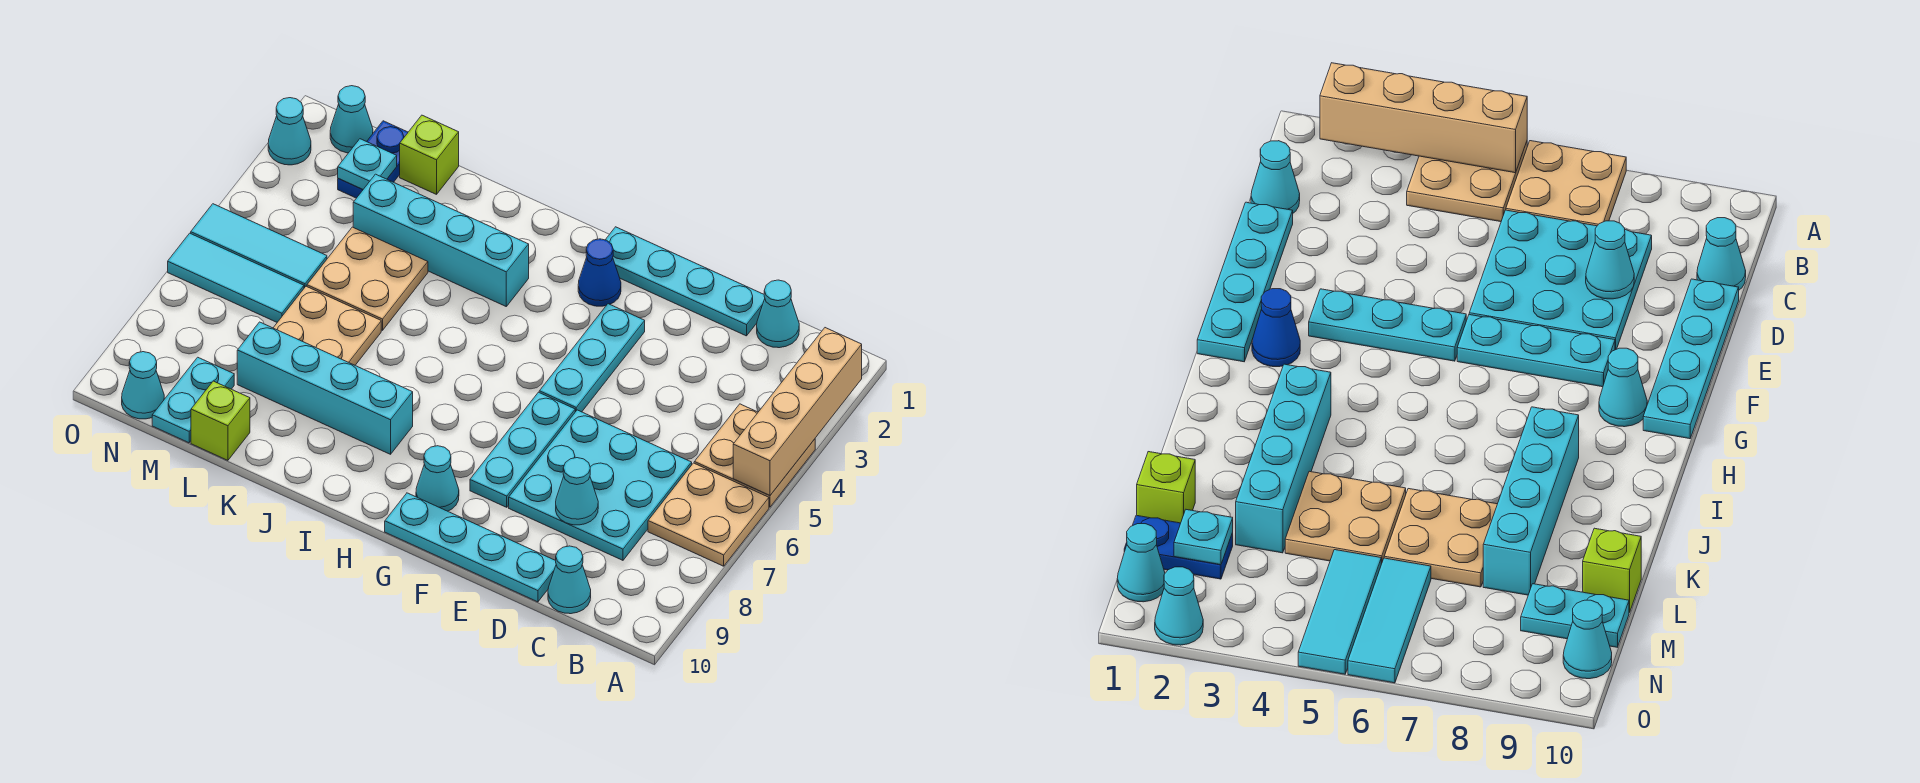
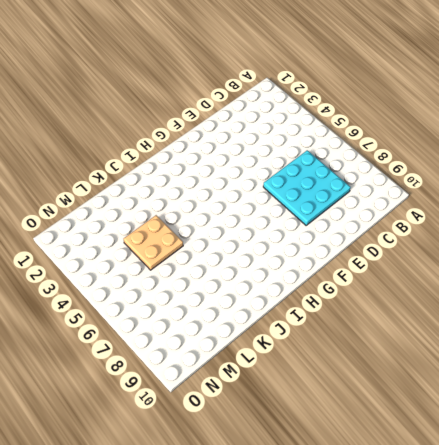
none -> tan 2x2 plate [694,404,815,507]
none -> tan 2x2 plate [648,463,769,566]
none -> cyan 1x1 cone [757,280,799,348]

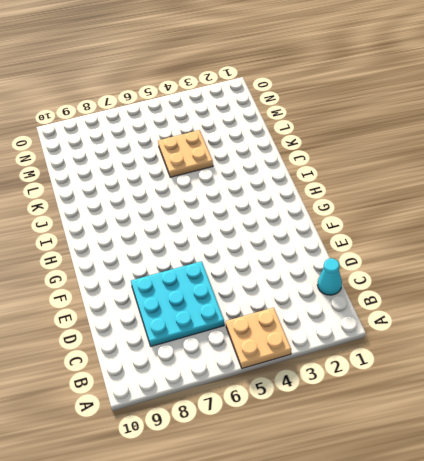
none -> tan 2x2 plate [648,463,769,566]
none -> cyan 1x1 cone [548,546,591,614]
none -> cyan 1x4 plate [606,227,765,336]

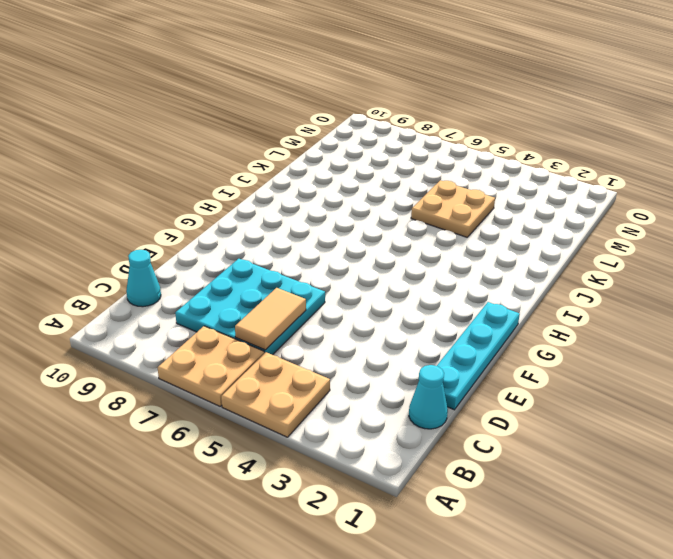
tan 1x2 tile [235,288,306,350] -> none
none -> cyan 1x4 plate [385,493,556,602]
none -> cyan 1x3 plate [539,304,645,412]
none -> cyan 1x3 plate [470,392,575,507]

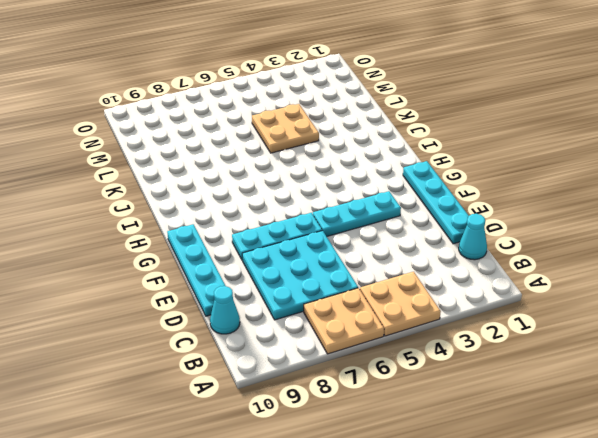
none -> blue 1x1 cone [578,239,621,306]
none -> cyan 1x1 cone [416,446,459,511]
none -> cyan 1x4 brick [353,174,529,306]

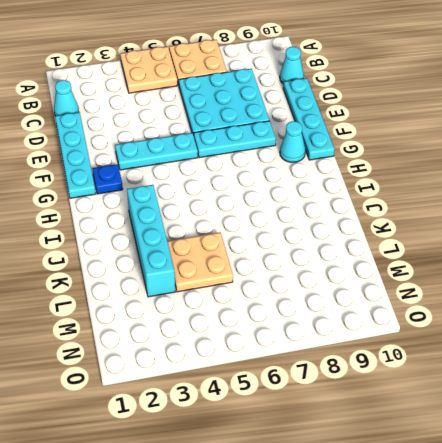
blue 1x1 plate [92,164,123,194] -> blue 1x1 cone [578,239,621,306]
none -> cyan 1x4 brick [237,322,413,454]
none -> tan 2x2 plate [273,286,381,365]
none -> lime 1x1 brick [400,115,459,194]

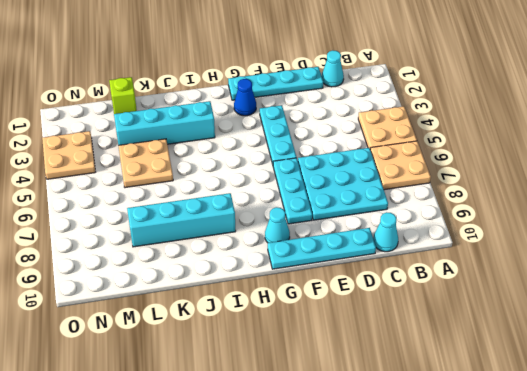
tan 2x2 plate [42,131,95,179] -> tan 2x2 plate moved to [273,286,381,365]
none -> lime 1x1 brick [191,381,250,460]
none -> blue 1x2 plate [338,121,408,198]
none -> cyan 1x3 tile [191,204,327,288]

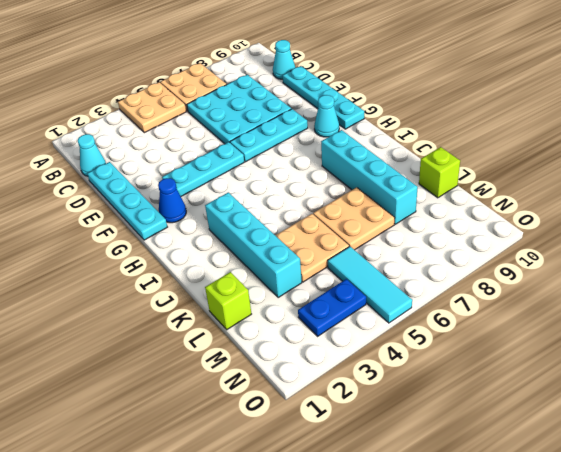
blue 1x2 plate [298,279,366,336] -> blue 1x2 plate moved to [338,121,408,198]
none -> cyan 1x3 tile [168,233,304,322]
none -> cyan 1x2 plate [152,357,234,443]
none -> cyan 1x1 cone [330,86,373,153]

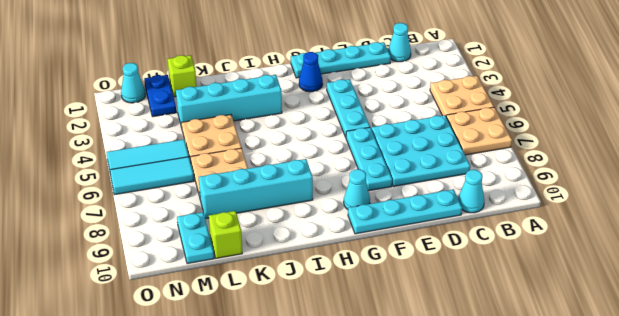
none -> cyan 1x1 cone [122,352,164,419]
none -> cyan 1x1 cone [268,98,311,165]
none -> tan 1x4 brick [733,328,862,496]

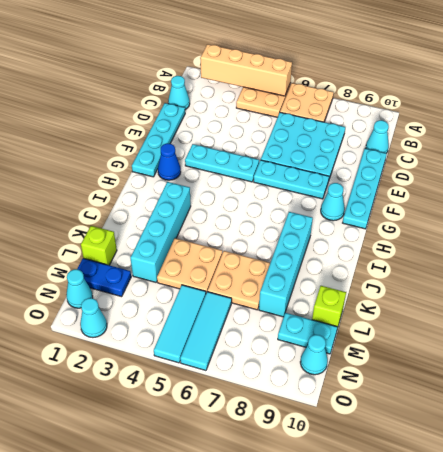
none -> cyan 1x1 cone [556,458,598,525]
none -> cyan 1x1 plate [338,139,397,189]

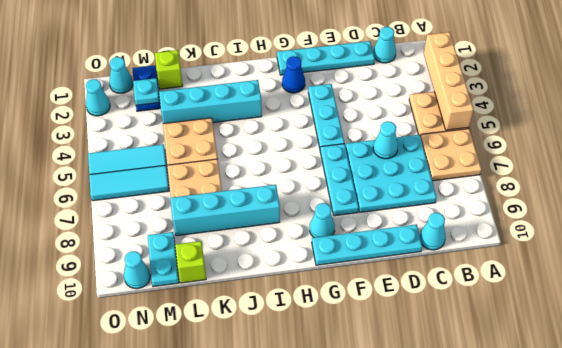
cyan 1x1 cone [373,121,398,159] -> cyan 1x1 cone moved to [556,458,598,525]

